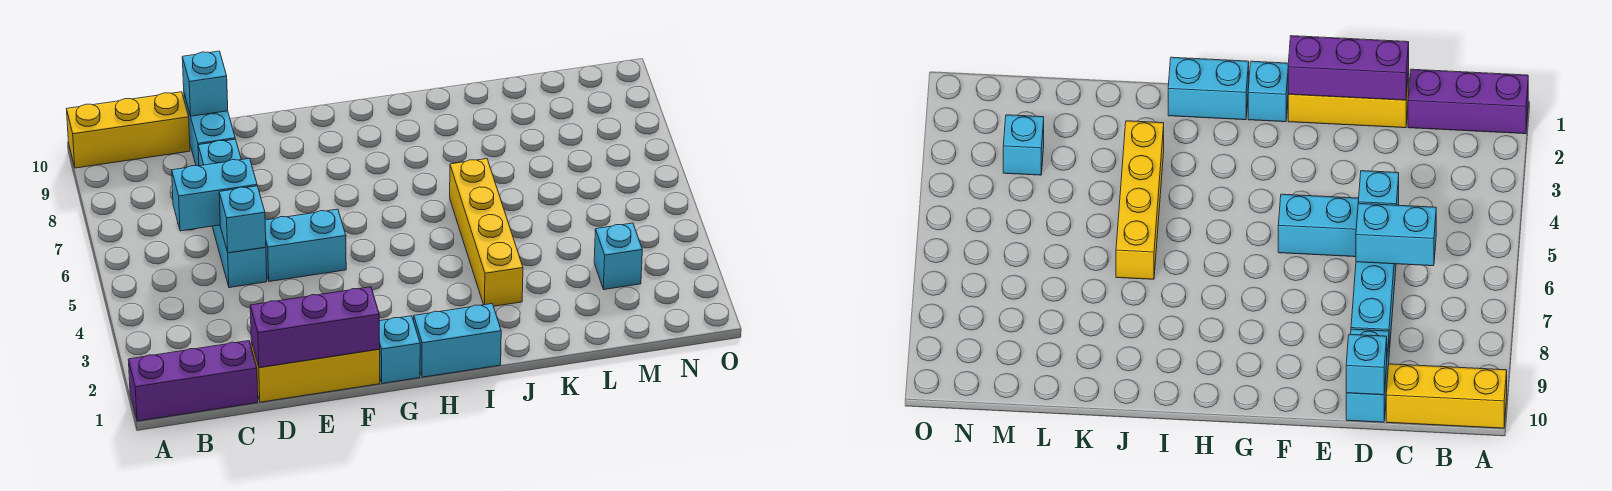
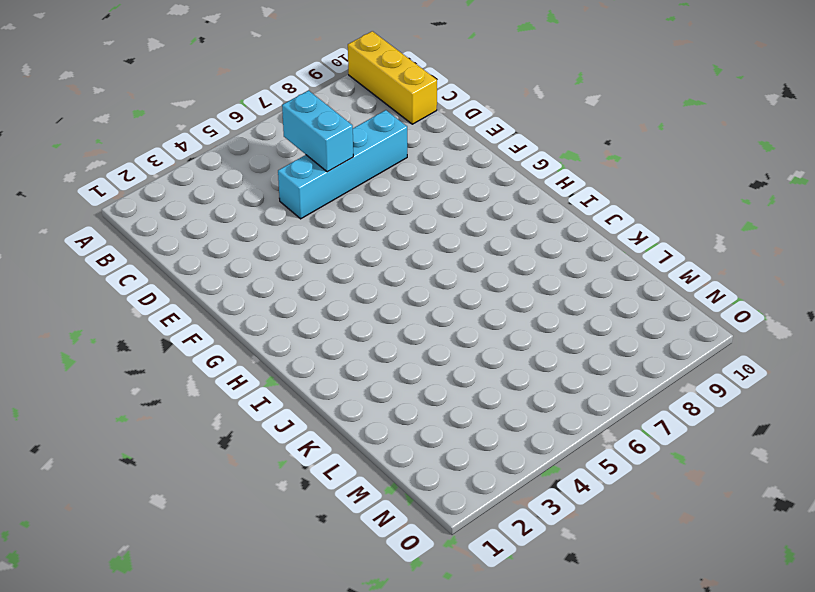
none -> purple 1x3 brick [128,341,258,421]
none -> yellow 1x3 brick [251,341,380,402]
none -> cyan 1x2 brick [184,94,235,166]

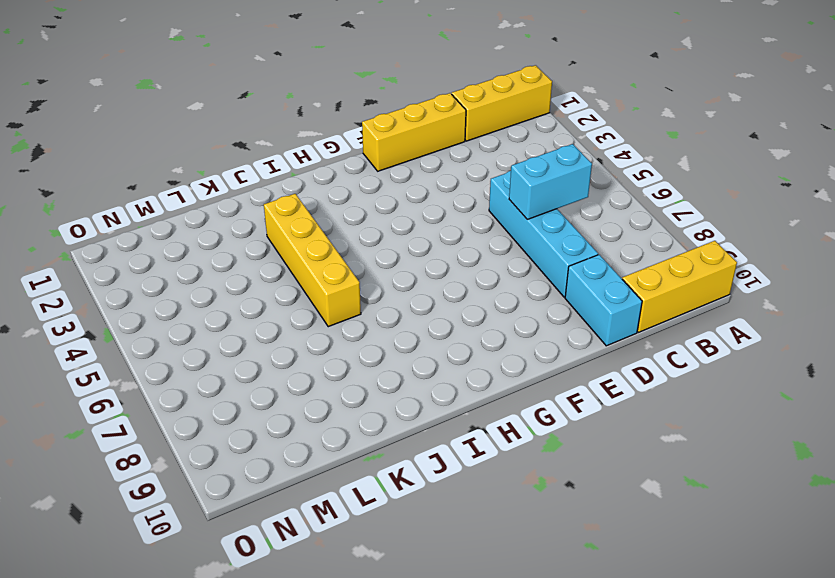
yellow 1x3 brick [452,65,552,141] -> purple 1x3 brick [128,341,258,421]
none -> cyan 1x2 brick [265,209,346,282]
none -> cyan 1x1 brick [379,316,420,383]
none -> cyan 1x2 brick [414,304,501,377]

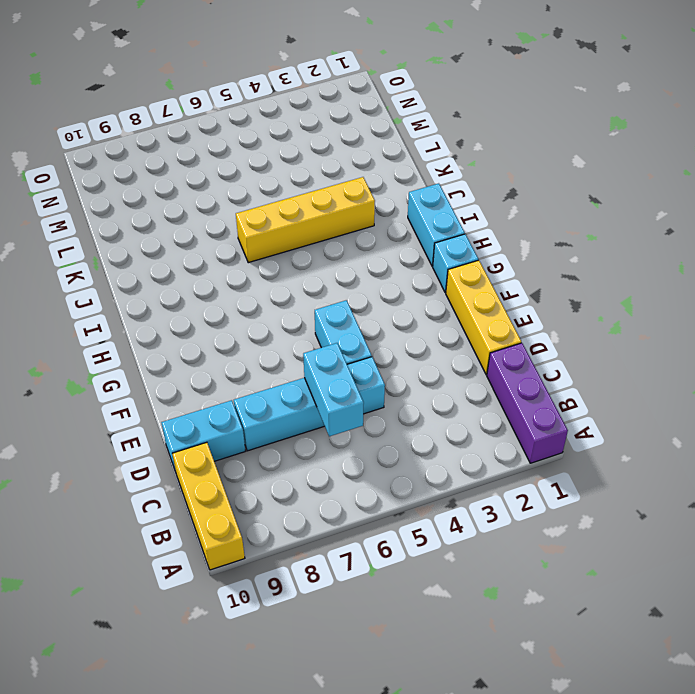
none -> cyan 1x1 brick [594,223,642,290]
none -> purple 1x3 brick [250,287,380,368]
none -> cyan 1x1 brick [219,186,266,253]

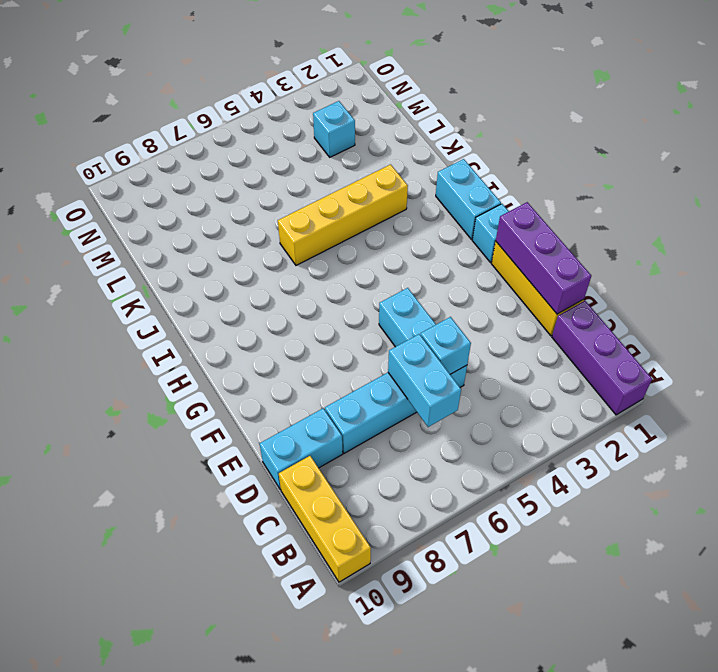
none -> cyan 1x1 brick [182,51,228,116]

